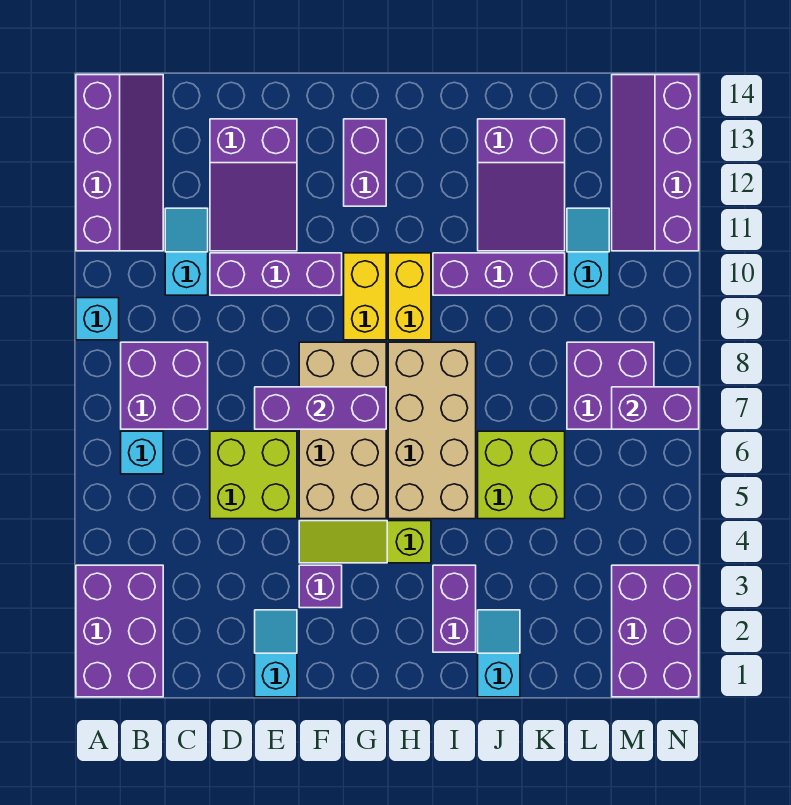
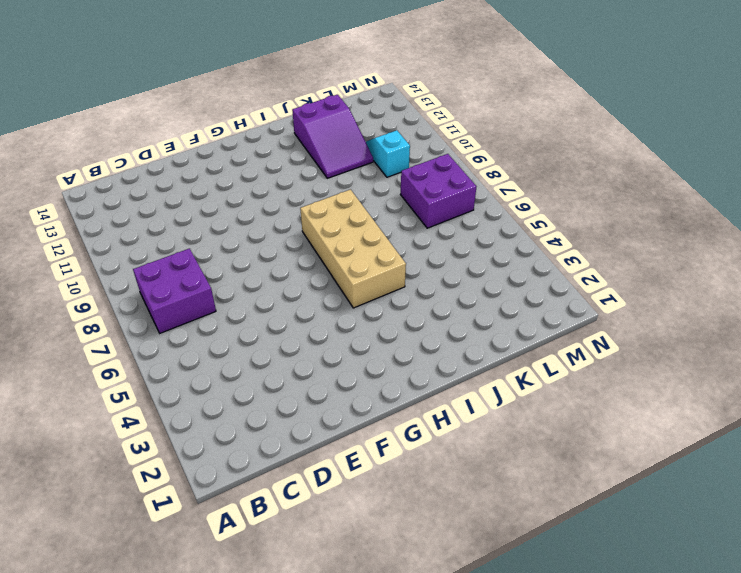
none -> purple 2x3 brick [76,565,163,697]
none -> cyan 1x1 brick [76,298,119,340]
none -> purple 2x4 slope [76,75,163,251]

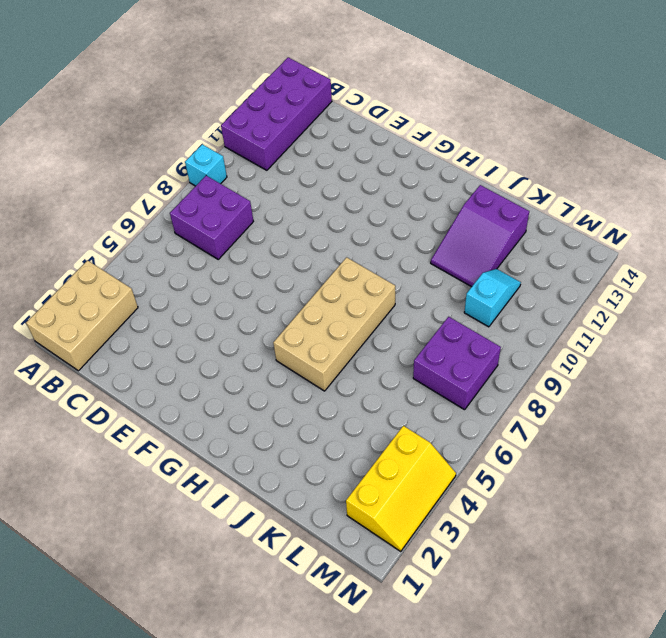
tan 2x3 brick [26,260,138,371] -> purple 2x3 brick [76,565,163,697]
purple 2x4 brick [221,57,332,170] -> purple 2x4 slope [76,75,163,251]
yellow 2x3 slope [346,426,456,551] -> purple 2x3 brick [612,565,699,697]
none -> cyan 1x1 brick [121,431,163,474]
none -> cyan 1x2 slope [165,208,208,295]
none -> lime 2x2 brick [210,431,297,519]

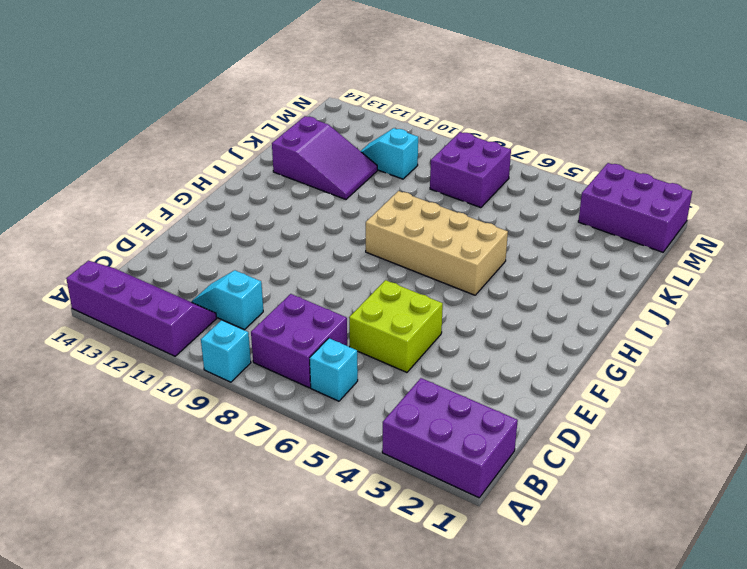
none -> purple 1x3 brick [210,253,342,295]
none -> purple 2x3 slope [210,119,297,251]
none -> cyan 1x2 slope [255,610,297,697]

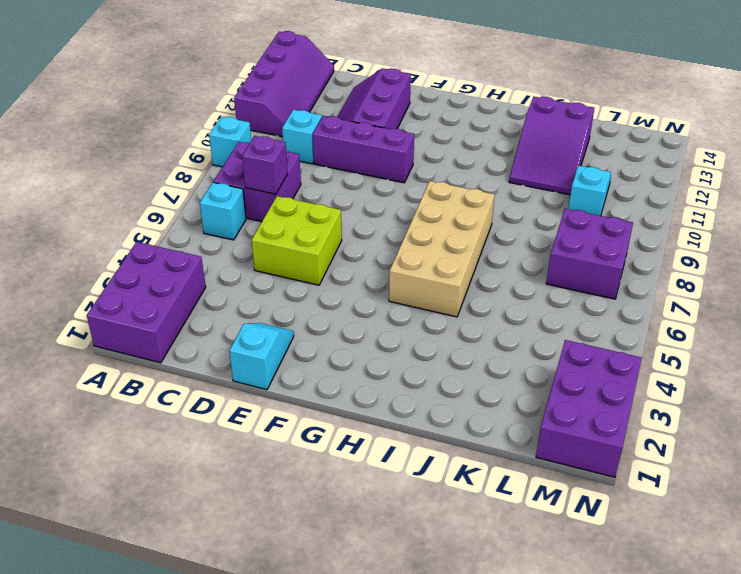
purple 1x1 brick [242,136,288,194] -> purple 1x1 brick moved to [299,565,342,608]
purple 2x3 slope [338,68,411,129] -> purple 2x3 slope turned to [210,119,297,251]
none -> lime 1x3 slope [299,521,431,563]
none -> tan 2x4 brick [299,342,386,519]
none -> yellow 1x2 brick [344,253,386,340]

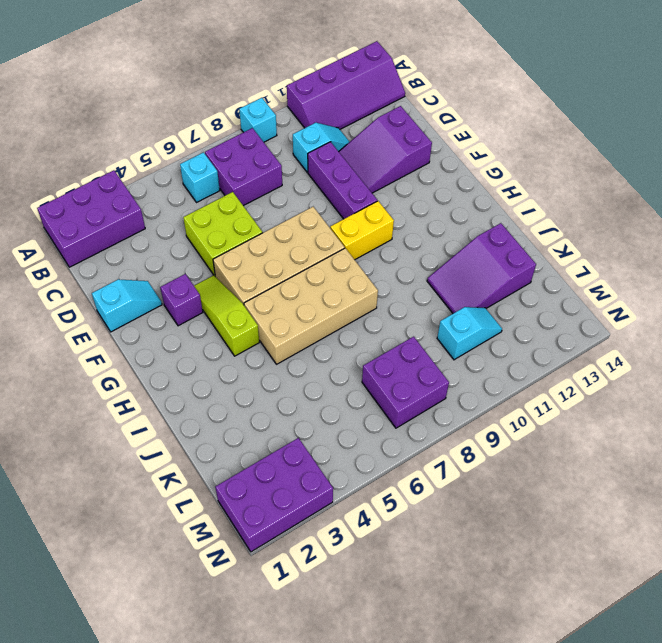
none -> purple 1x2 brick [344,119,386,206]
none -> yellow 1x2 brick [388,253,431,340]
none -> purple 1x2 brick [433,565,476,652]

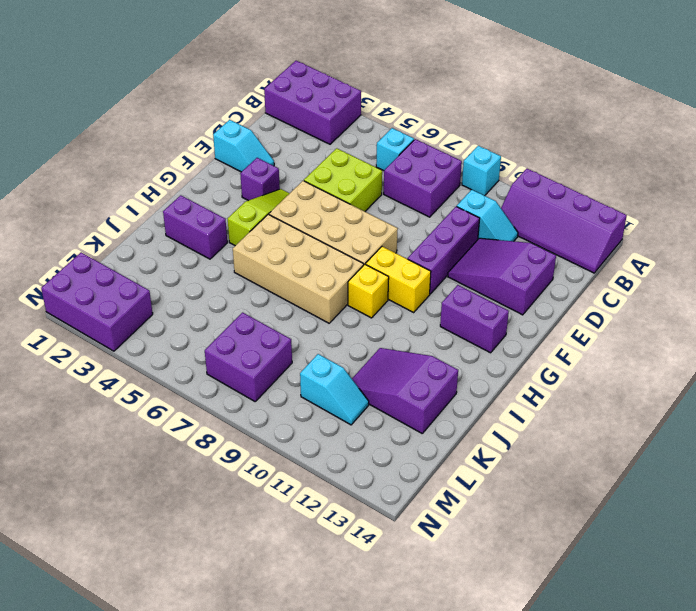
yellow 1x1 brick [348,264,389,318] -> yellow 1x2 brick [388,253,431,340]
none -> purple 1x3 brick [433,253,565,295]
none -> cyan 1x2 slope [478,610,520,697]
none -> lime 2x2 brick [478,431,565,519]

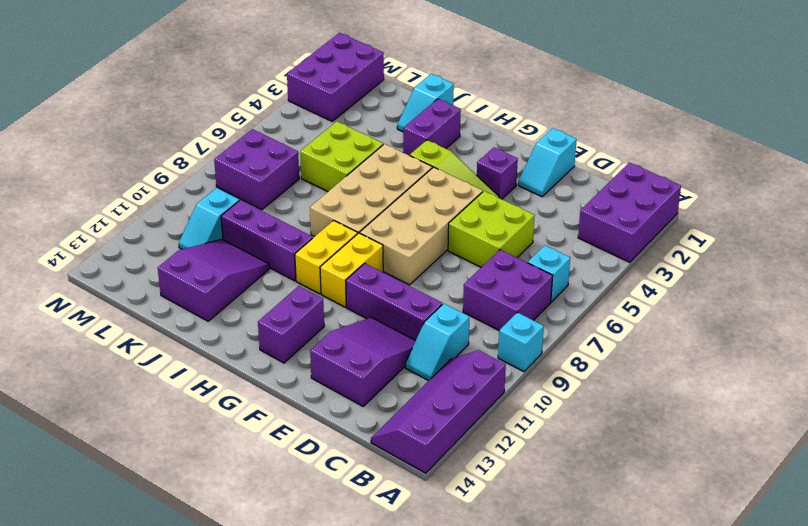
none -> purple 2x4 slope [612,75,699,251]
none -> purple 1x3 brick [255,387,386,429]
none -> purple 1x2 brick [612,387,699,429]

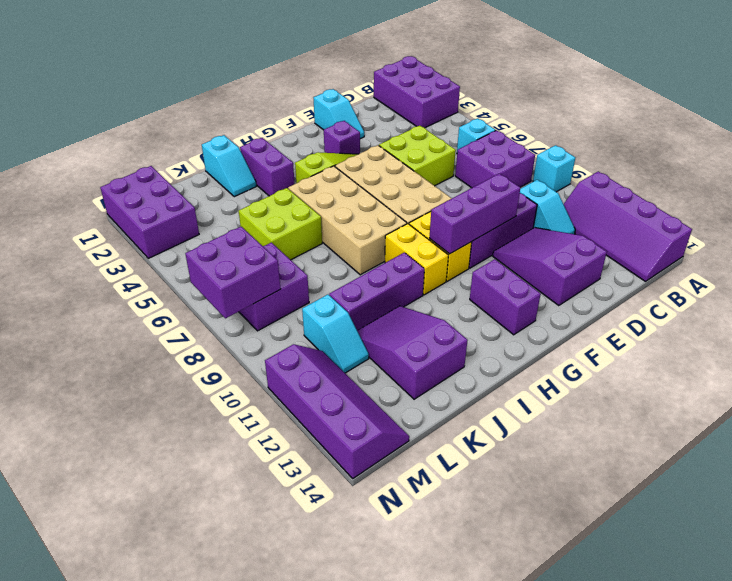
purple 1x3 brick [430,174,520,254] -> purple 1x3 brick moved to [255,387,386,429]
purple 2x2 brick [185,227,280,318] -> purple 1x2 brick [612,387,699,429]

